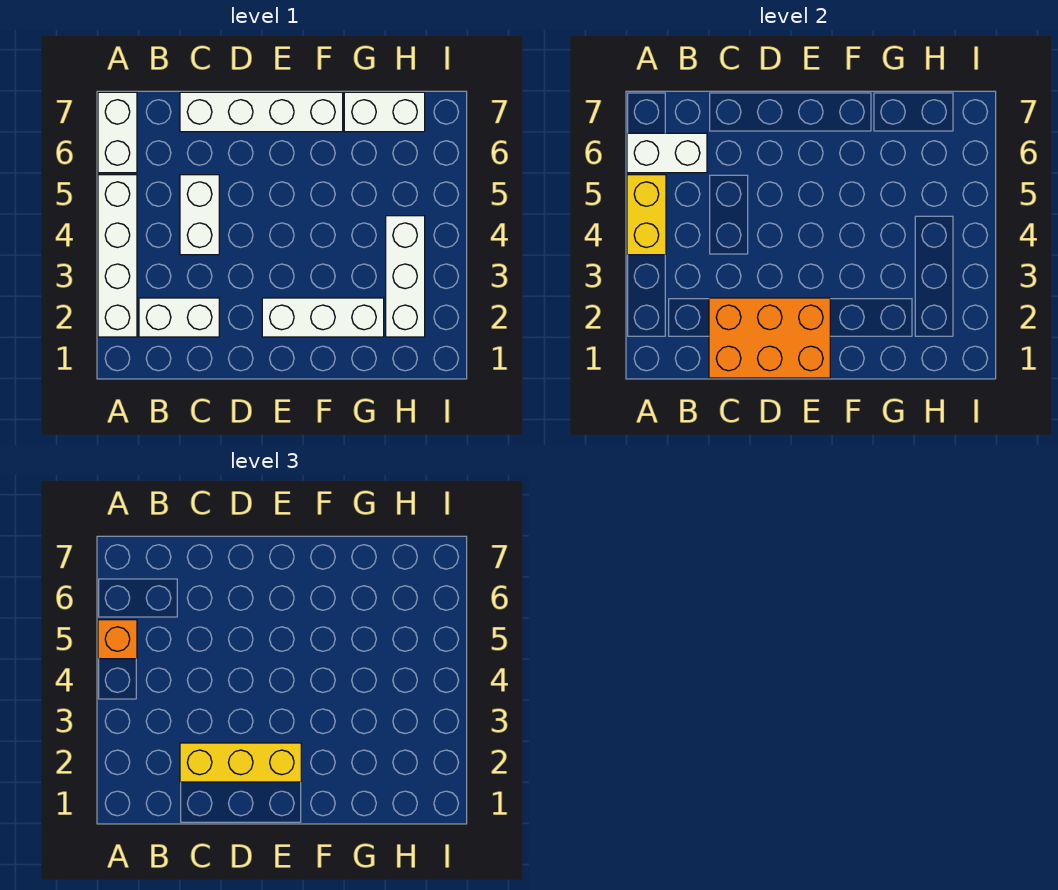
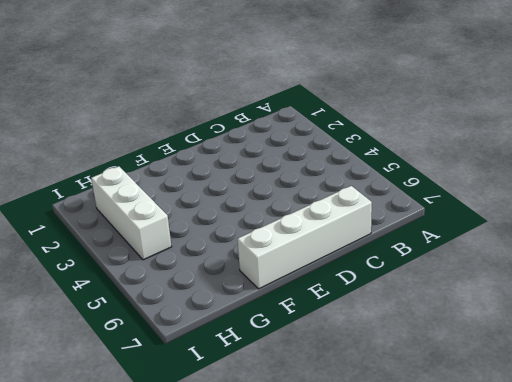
none -> white 1x4 brick [98,175,137,337]
none -> white 1x2 brick [98,92,137,173]
none -> white 1x2 brick [139,298,219,337]

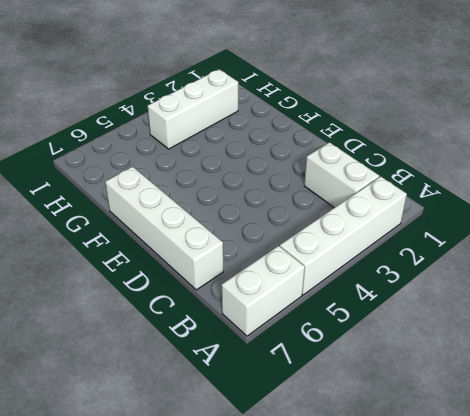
none -> white 1x2 brick [180,175,219,255]
none -> white 1x3 brick [262,298,384,337]
none -> white 1x2 brick [344,92,425,132]

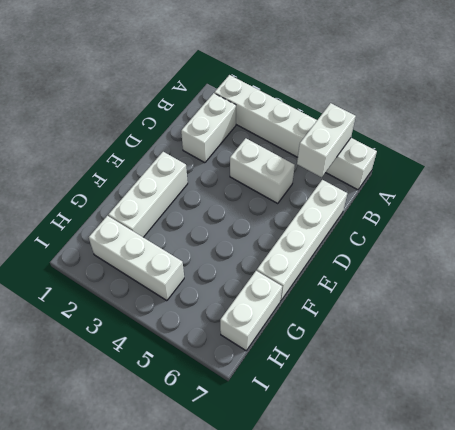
none -> yellow 1x2 brick [627,175,666,255]
none -> orange 2x3 brick [709,298,830,378]
none -> orange 1x1 brick [98,620,137,659]

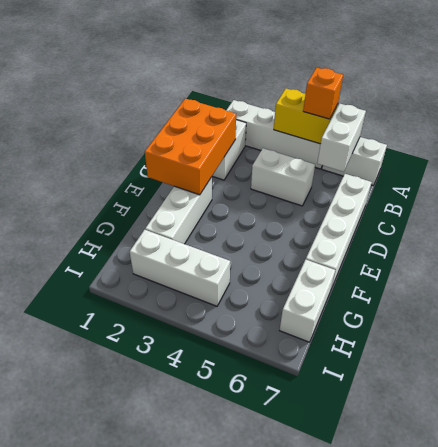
none -> yellow 1x3 brick [180,743,301,782]

